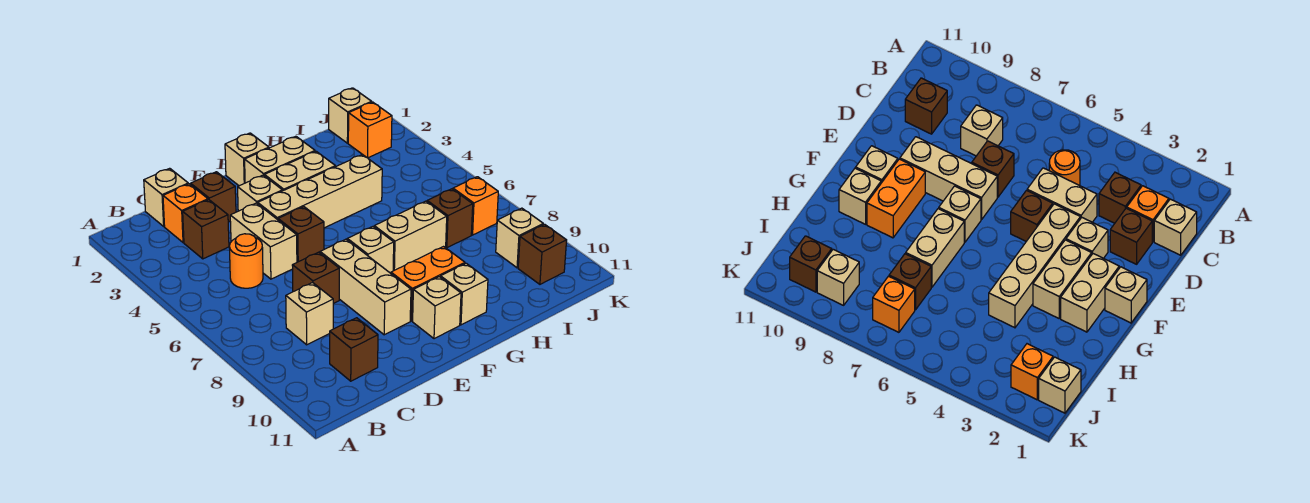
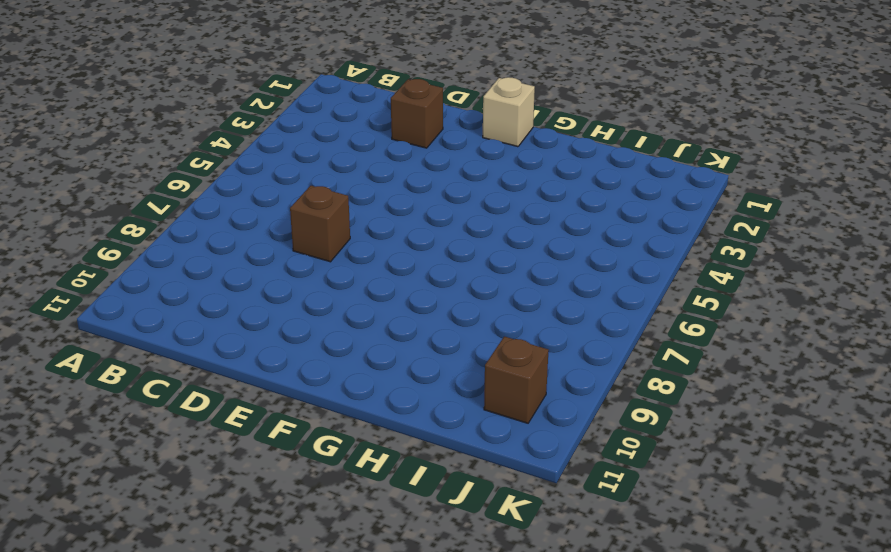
none -> tan 1x1 brick [144,168,188,226]
none -> orange 1x1 brick [163,184,208,243]
none -> brown 1x1 brick [183,200,229,259]

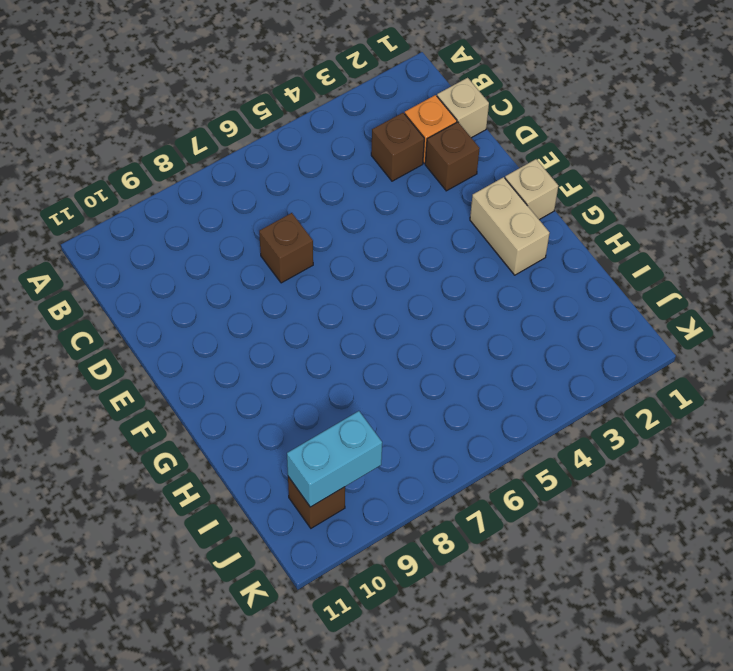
cyan 1x2 brick [287,411,382,507] -> none
none -> orange 1x1 round brick [229,234,263,288]
none -> tan 1x1 brick [286,283,333,345]
none -> brown 1x1 brick [330,318,378,381]

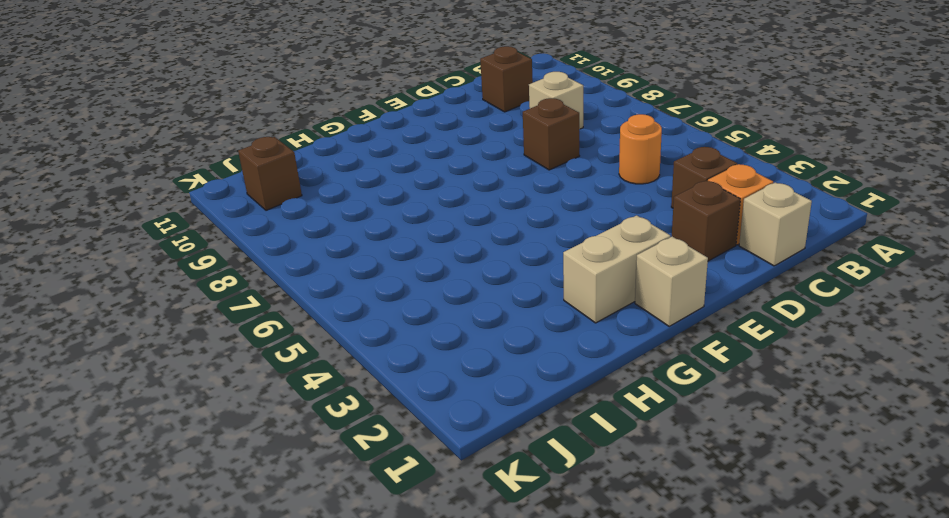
none -> tan 1x2 brick [230,203,297,279]
none -> tan 1x1 brick [238,175,282,211]
none -> tan 1x4 brick [258,154,382,228]

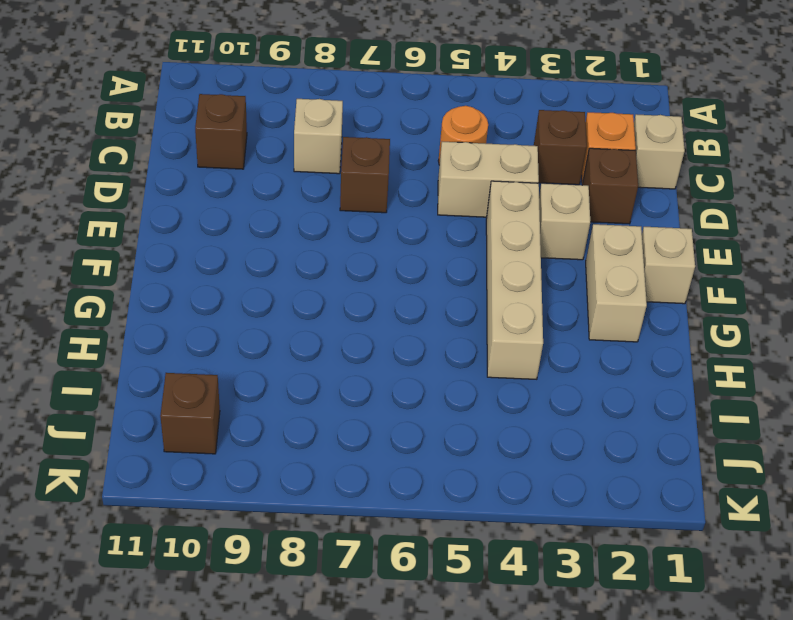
none -> brown 1x1 brick [278,207,324,262]
none -> tan 1x3 brick [320,239,411,335]
none -> tan 1x2 brick [264,151,335,191]

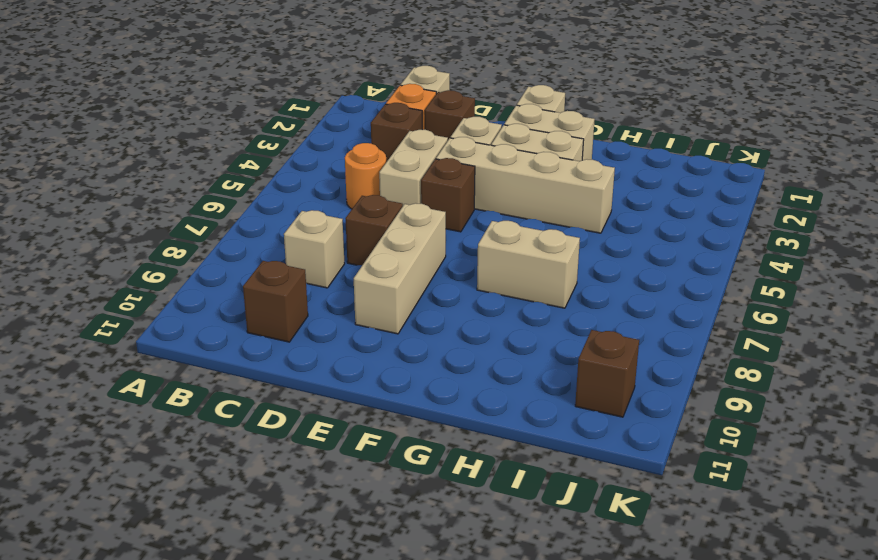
none -> tan 1x1 brick [347,227,394,273]
none -> orange 1x2 brick [391,247,465,321]
none -> tan 1x1 brick [413,277,461,339]

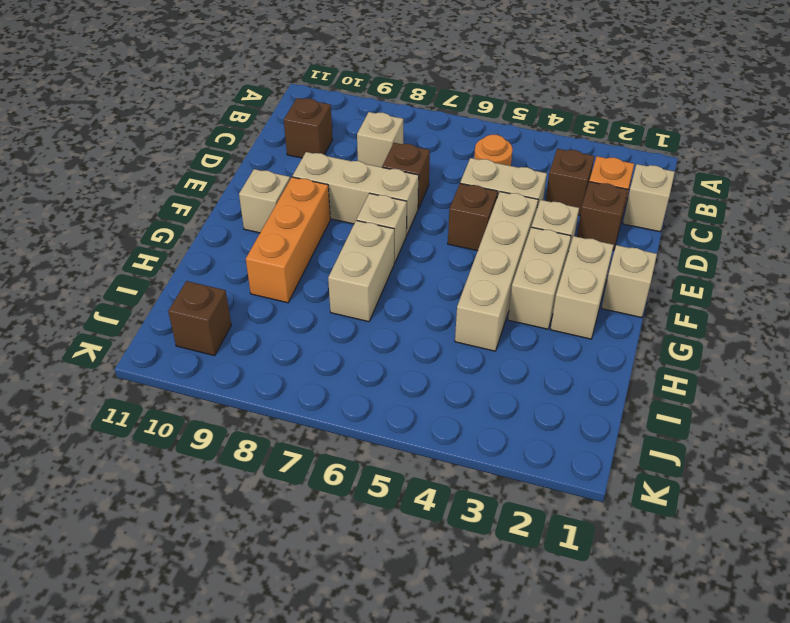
orange 1x3 brick [246,177,330,303] -> orange 1x2 brick [391,247,465,321]
none -> tan 1x1 brick [441,263,488,325]
none -> brown 1x1 brick [427,189,473,248]
none -> tan 1x1 brick [329,88,372,143]

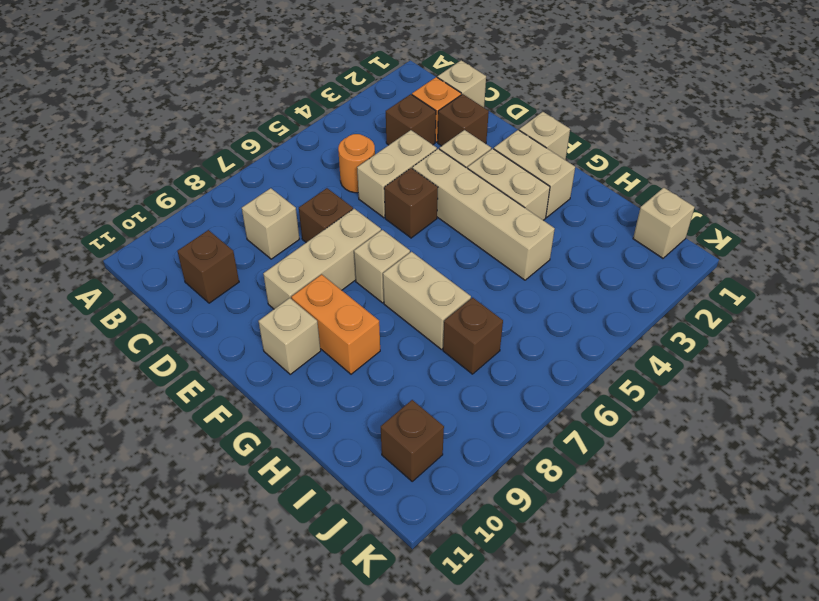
none -> tan 1x1 brick [441,263,488,325]
none -> orange 1x1 brick [348,102,392,158]
none -> orange 1x1 brick [453,177,498,235]

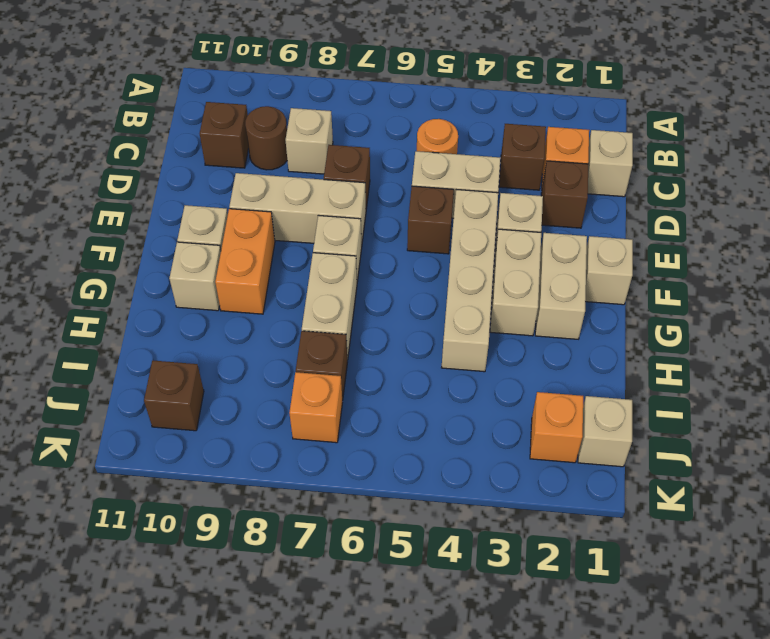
brown 1x1 round brick [245,106,287,170] -> none
none -> tan 1x1 brick [496,208,543,268]

